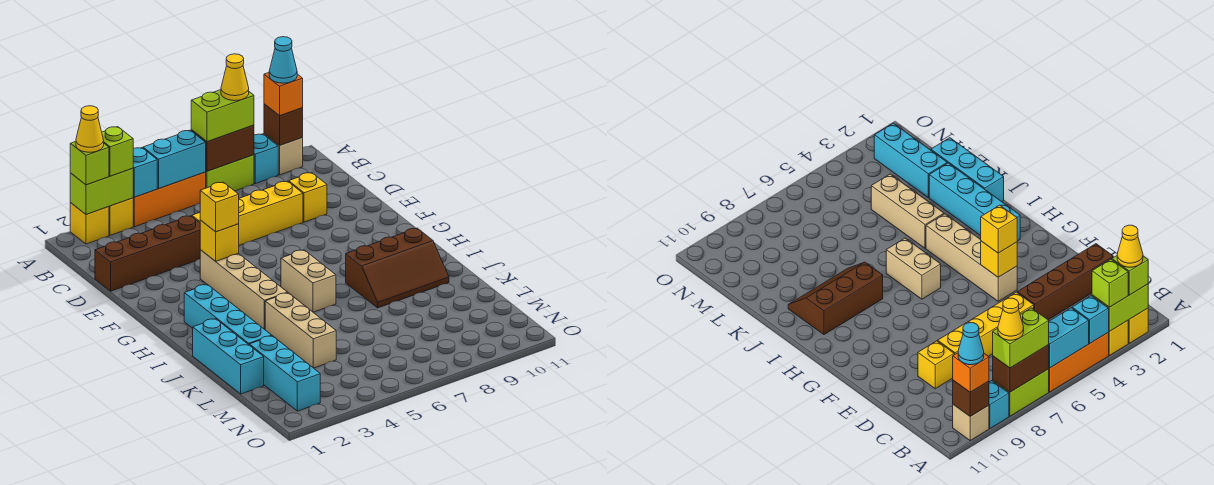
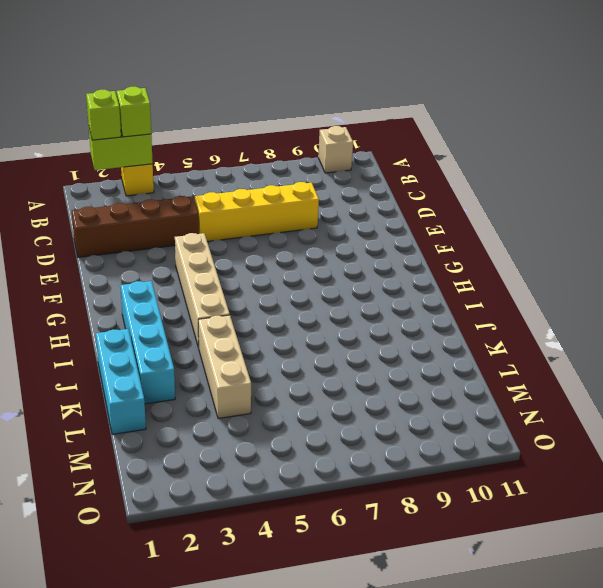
none -> yellow 1x1 brick [70,203,109,244]
none -> orange 1x3 brick [133,172,206,227]
none -> lime 1x2 brick [206,155,254,191]
none -> cyan 1x1 brick [254,134,278,184]

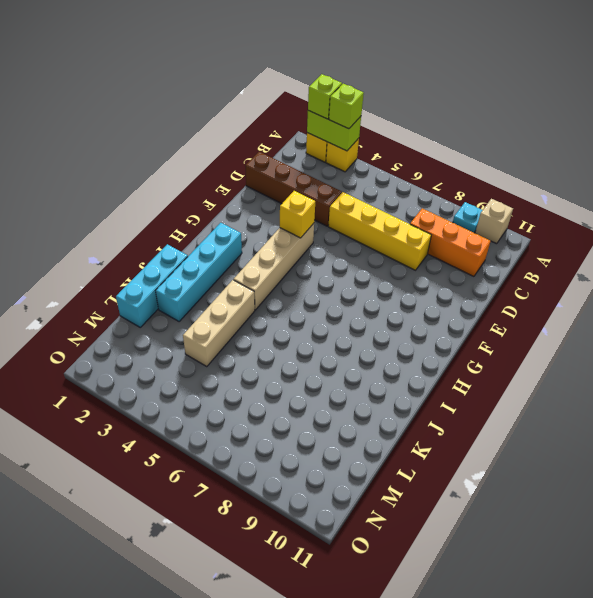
cyan 1x1 plate [453,202,482,233] -> cyan 1x1 brick [254,134,278,184]
orange 1x3 brick [410,208,490,276] -> orange 1x3 brick moved to [133,172,206,227]
none -> lime 1x2 brick [206,155,254,191]
none -> yellow 1x1 brick [289,173,327,222]
none -> tan 1x2 brick [281,250,336,312]
none -> brown 2x3 slope [346,228,449,308]

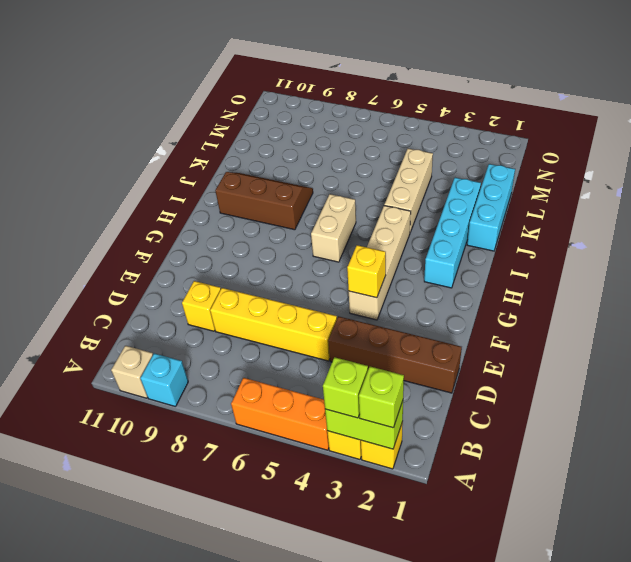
none -> lime 1x2 brick [206,155,254,191]
none -> cyan 1x3 brick [249,336,320,411]
none -> cyan 1x1 brick [133,148,157,197]
none -> cyan 1x2 brick [143,130,206,189]

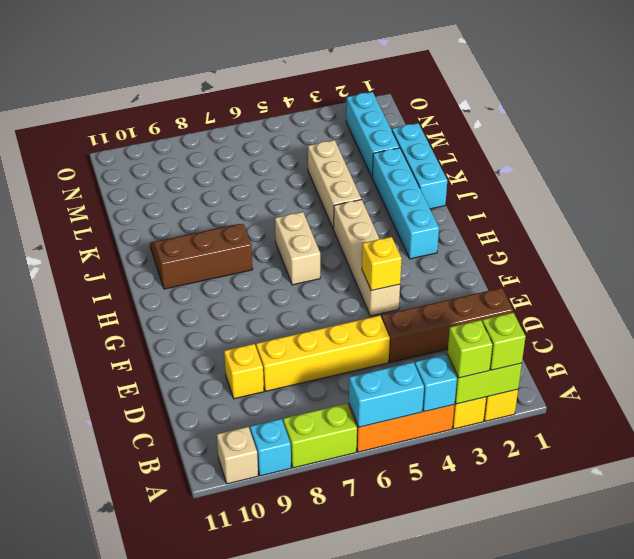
none -> brown 1x2 brick [191,125,254,171]
none -> brown 1x1 brick [264,104,303,145]
none -> lime 1x2 brick [191,90,254,142]
none -> orange 1x1 brick [264,73,303,116]

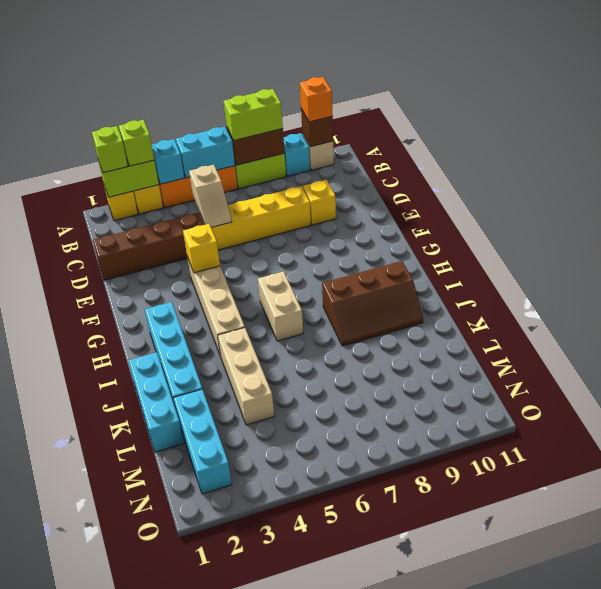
tan 1x2 slope [189,165,232,227] -> none
none -> yellow 1x1 brick [200,182,239,232]
none -> yellow 1x1 cone [76,106,104,152]
none -> yellow 1x1 cone [221,54,249,101]
none -> cyan 1x1 cone [269,37,297,83]

